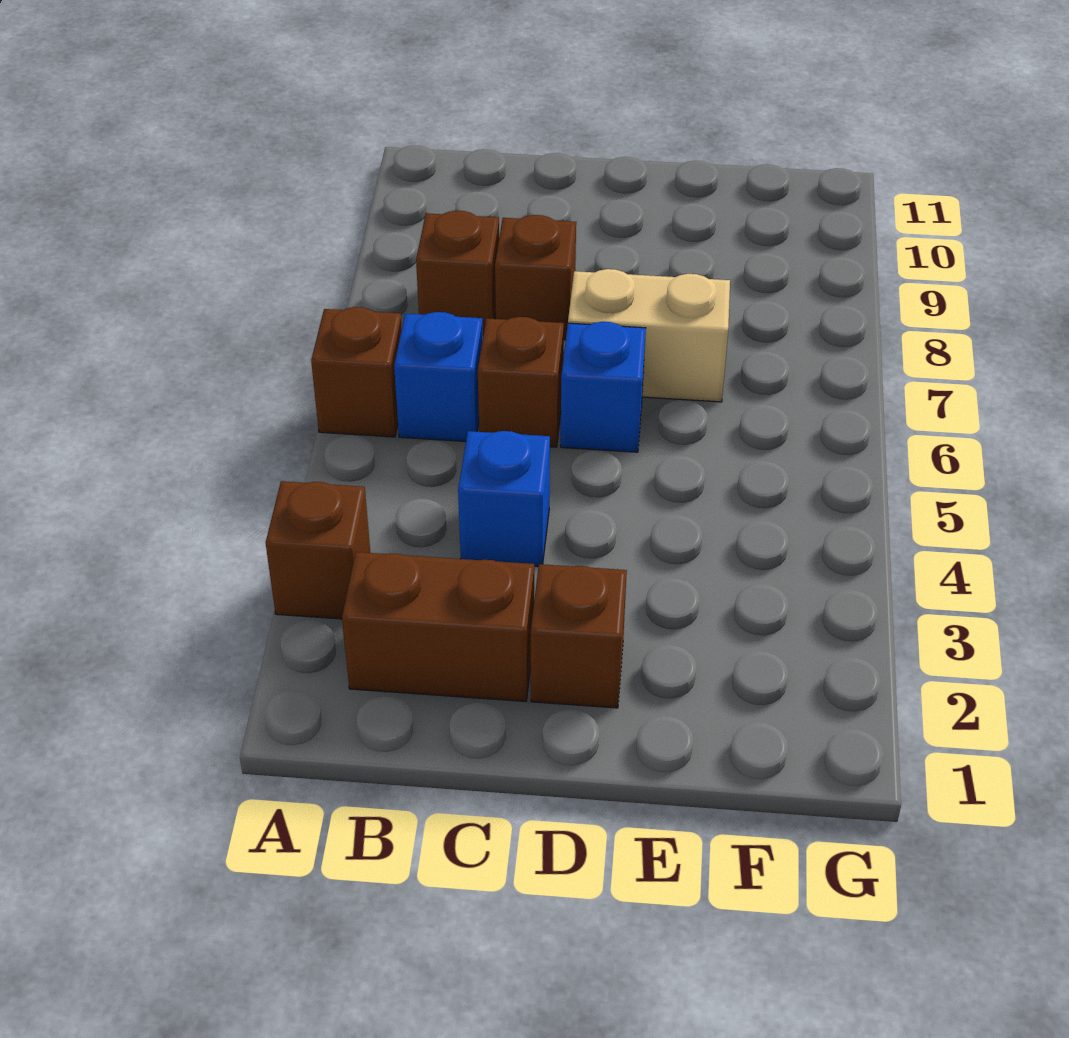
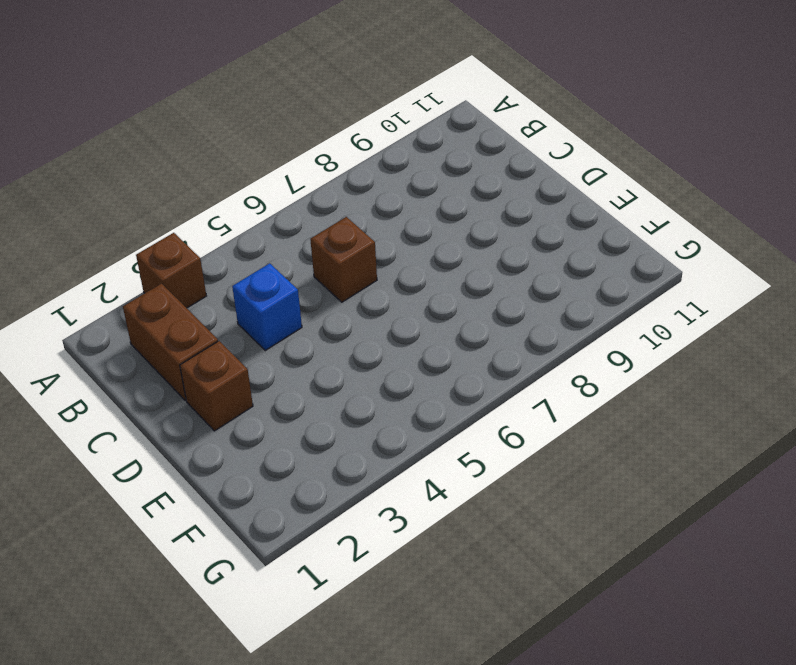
none -> brown 1x1 brick [311,307,402,437]
none -> blue 1x1 brick [394,312,483,442]

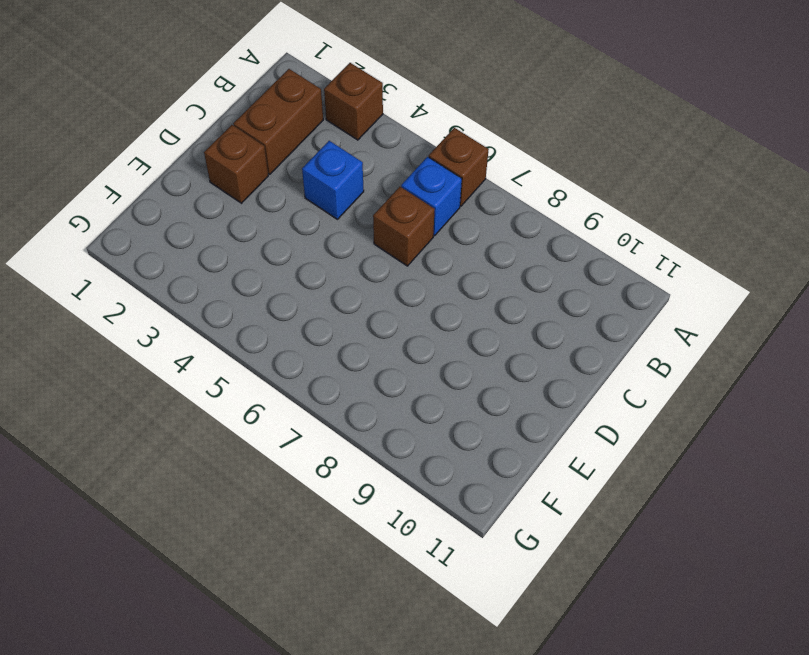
none -> brown 1x1 brick [416,211,499,334]
none -> brown 1x1 brick [495,215,576,340]

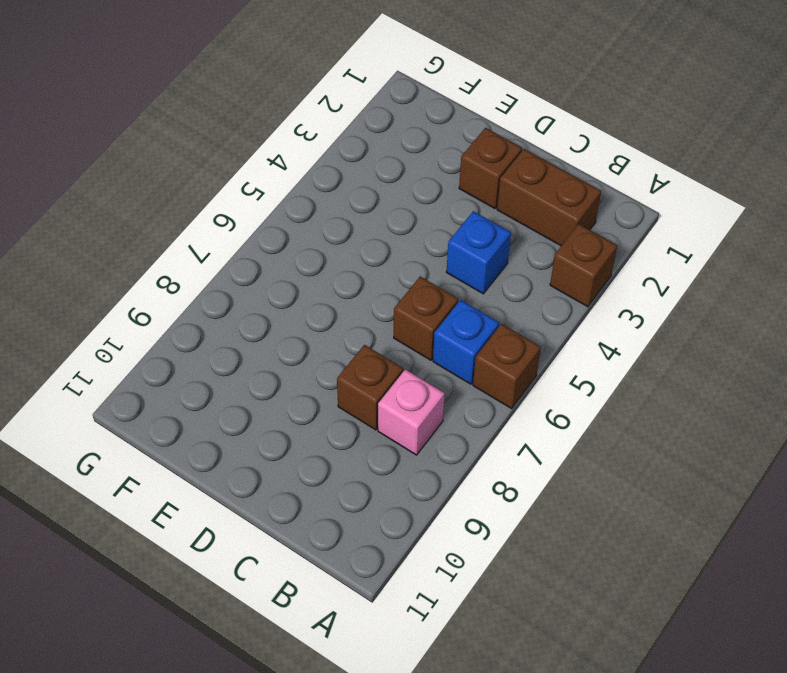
pink 1x1 brick [378,369,445,455] -> brown 1x1 brick [416,211,499,334]
none -> blue 1x1 brick [561,322,646,452]
none -> tan 1x2 brick [568,269,730,402]

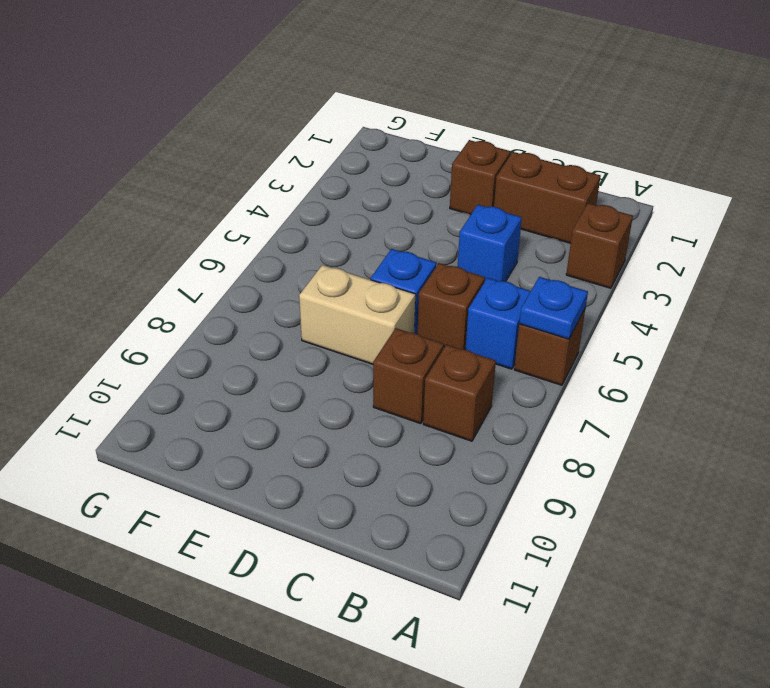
blue 1x1 plate [519,277,588,339] -> none

